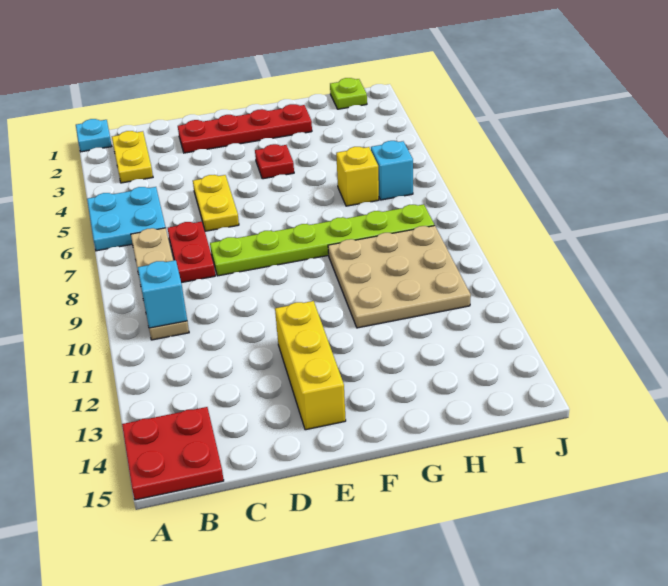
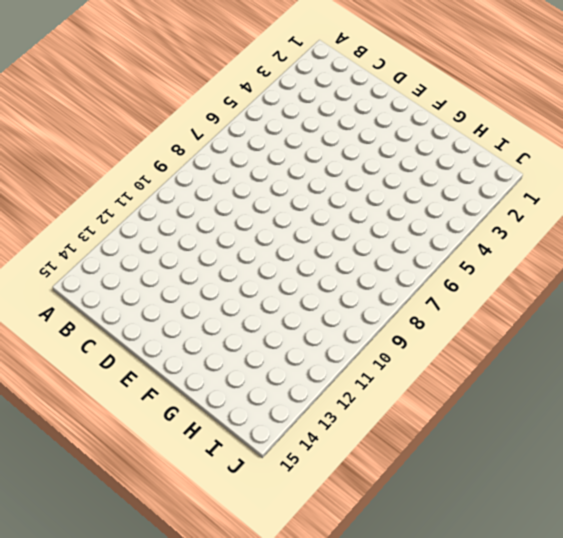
none -> cyan 1x1 plate [76,119,112,152]
none -> cyan 2x2 plate [87,187,166,251]
none -> red 2x2 plate [122,407,224,500]

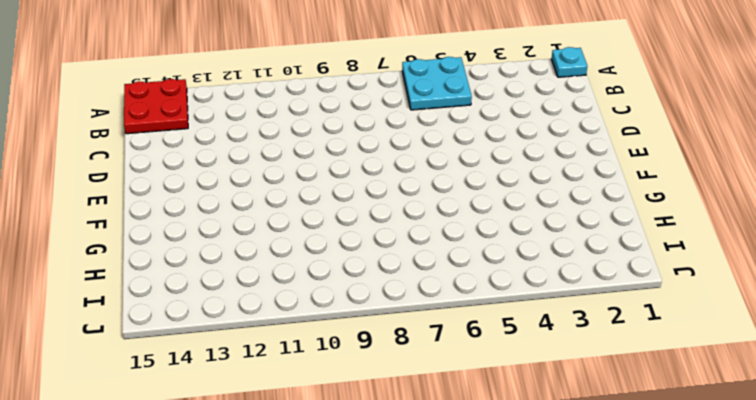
none -> yellow 1x2 plate [112,131,153,183]
none -> tan 1x4 plate [131,228,189,340]
none -> red 1x2 plate [168,222,215,283]

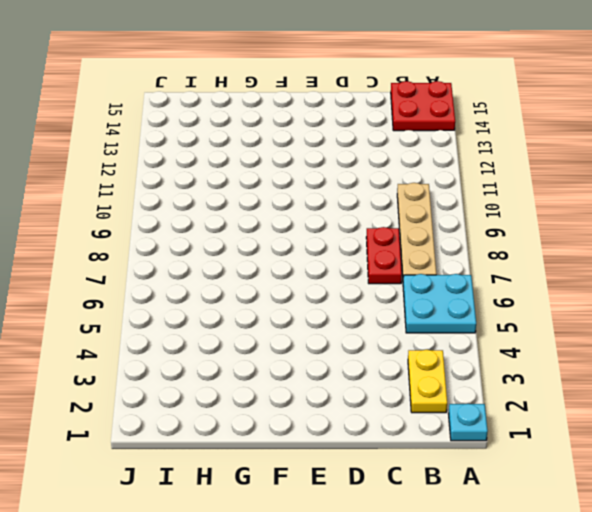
none -> red 1x4 plate [178,104,312,153]
none -> yellow 1x2 plate [193,175,239,231]
none -> lime 1x6 plate [210,204,434,276]

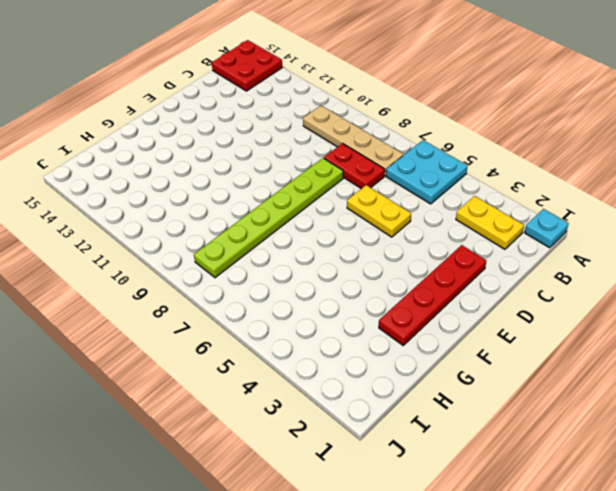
none -> yellow 1x3 brick [275,301,346,430]
none -> red 1x1 plate [255,144,294,179]
none -> tan 3x3 plate [328,226,471,328]

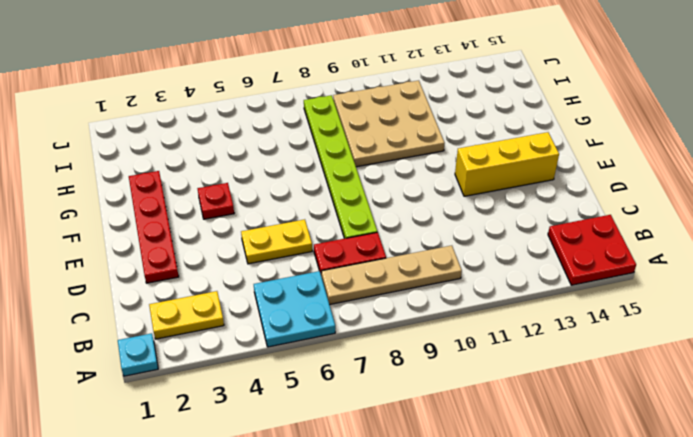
none -> yellow 1x1 brick [336,147,379,206]
none -> lime 1x1 plate [330,78,367,109]
none -> cyan 1x1 brick [371,141,413,200]

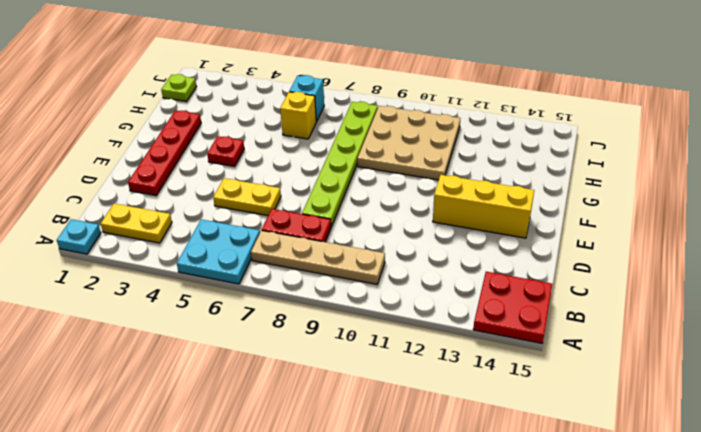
none -> cyan 1x1 brick [138,260,187,328]

